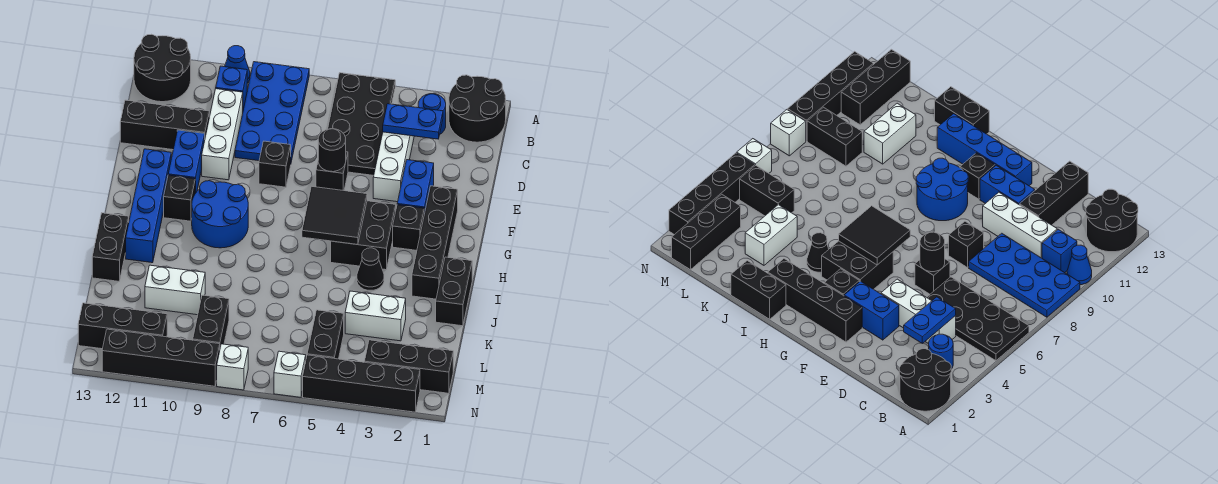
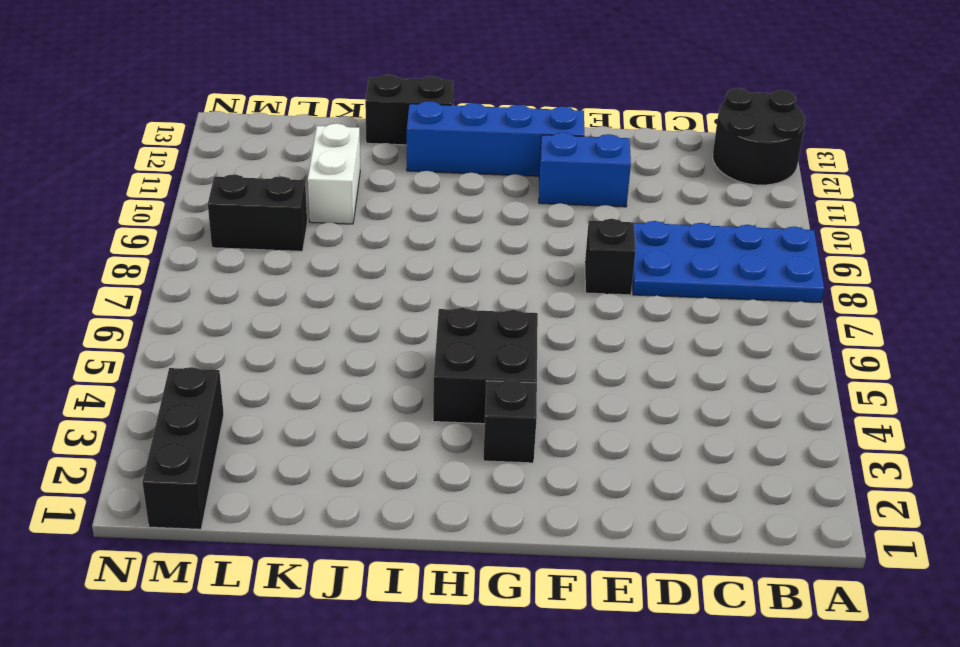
none -> black 2x2 round brick [449,75,506,142]
none -> black 2x4 plate [328,73,395,175]
none -> blue 1x1 cone [225,46,250,83]
none -> blue 1x1 round brick [418,94,446,134]

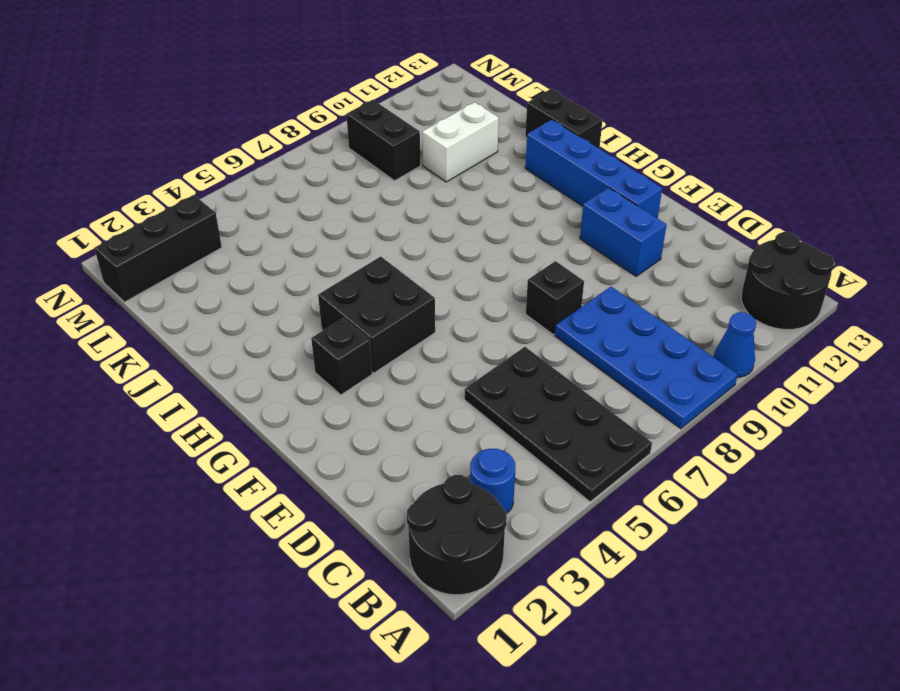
none -> blue 1x1 brick [216,66,247,110]
none -> white 1x3 brick [373,132,414,202]
none -> white 1x3 brick [202,89,243,180]
none -> black 1x3 brick [120,100,209,150]

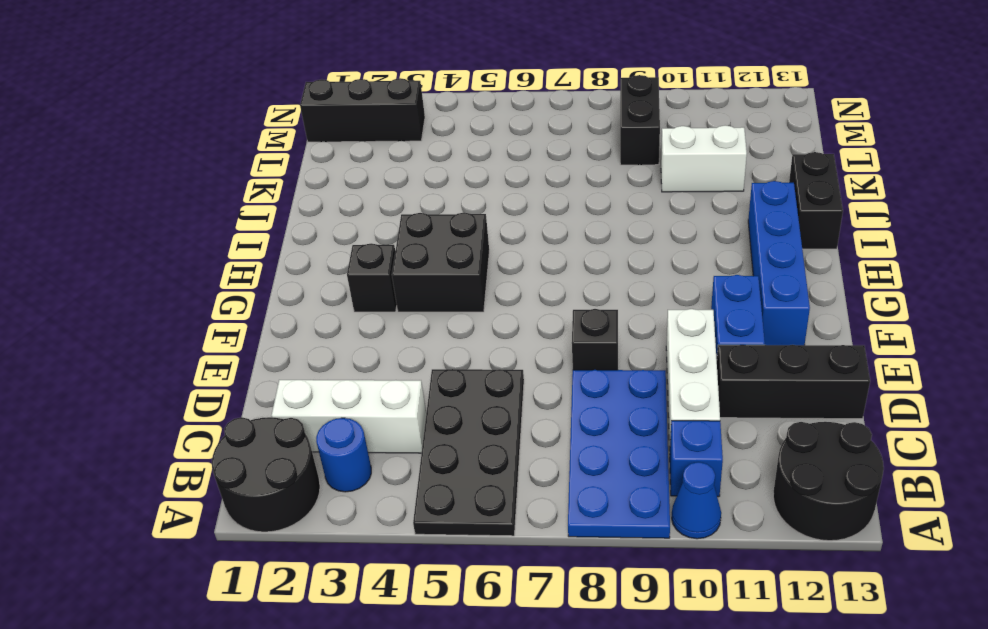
white 1x3 brick [271,380,426,453] -> white 1x3 brick turned to [373,132,414,202]
none -> blue 1x2 brick [397,160,434,214]
none -> black 1x1 brick [316,152,348,191]
none -> black 1x4 brick [412,186,458,299]
none -> blue 2x2 round brick [192,181,248,248]

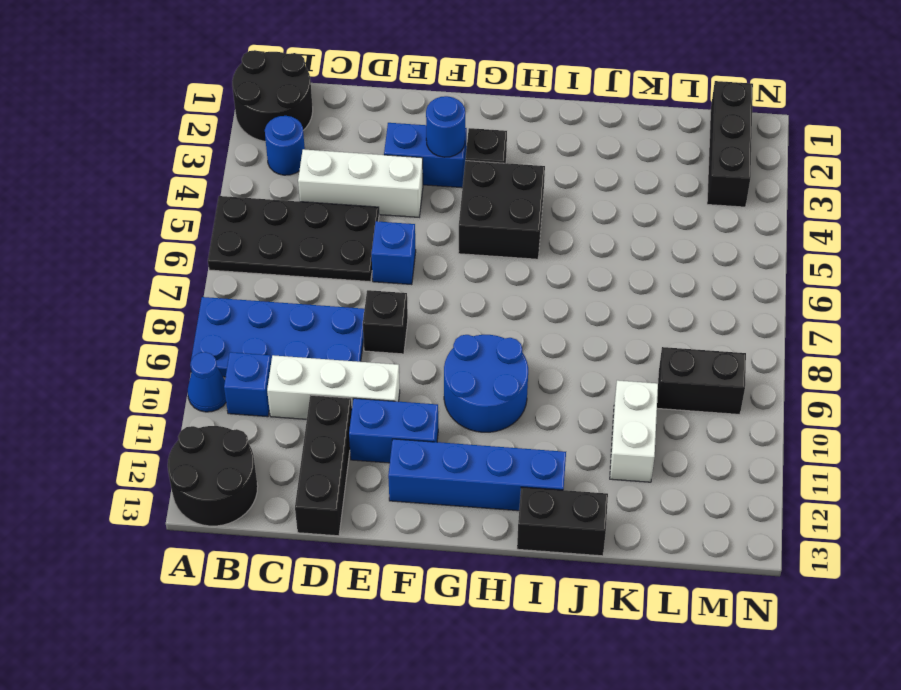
blue 1x1 brick [371,221,416,285] -> black 1x1 brick [316,152,348,191]
blue 1x1 round brick [426,96,465,157] -> none
none -> black 1x4 brick [412,186,458,299]
none -> black 1x1 brick [164,175,195,221]
none -> black 1x2 brick [436,257,472,326]
none -> black 1x1 cone [357,248,384,290]

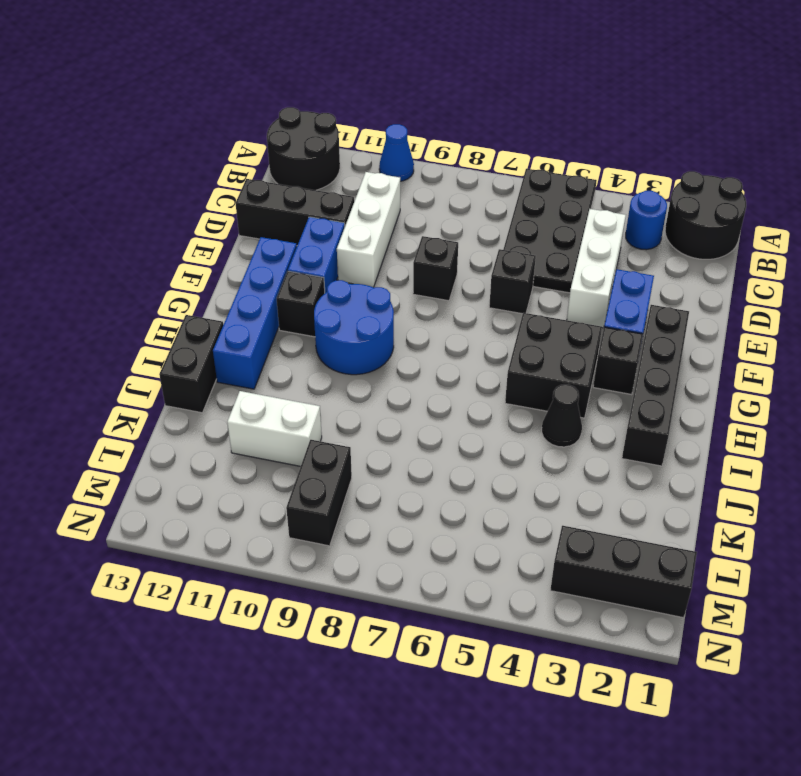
none -> blue 2x4 plate [235,62,309,162]
none -> blue 1x1 brick [216,66,247,110]
none -> black 1x2 brick [436,257,472,326]
none -> white 1x2 brick [345,291,406,341]

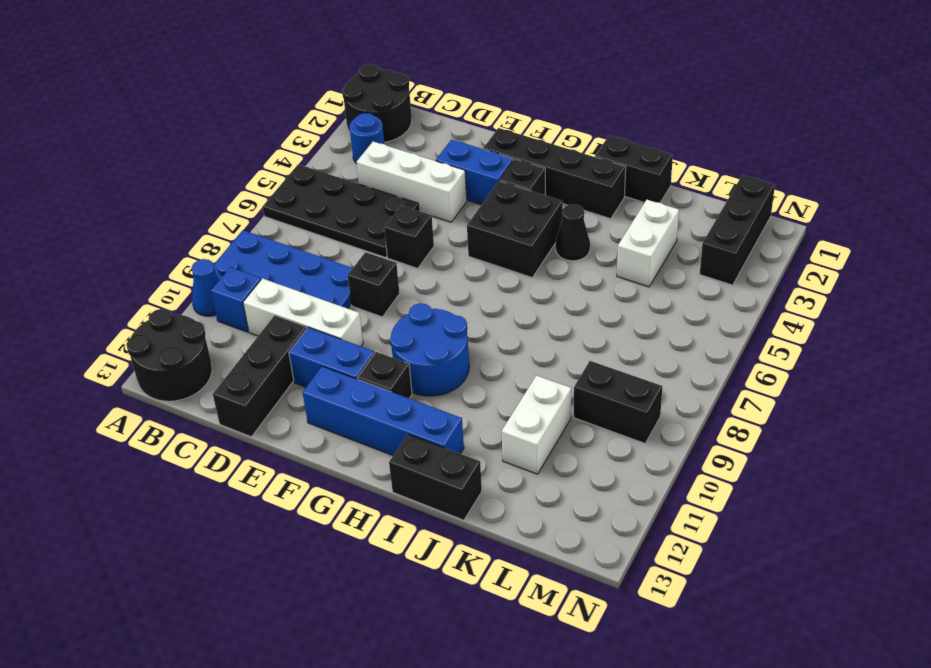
none -> black 1x2 brick [307,310,344,359]
none -> black 1x3 brick [78,303,167,349]
none -> black 1x4 brick [303,355,420,412]
none -> white 1x1 brick [274,351,306,397]

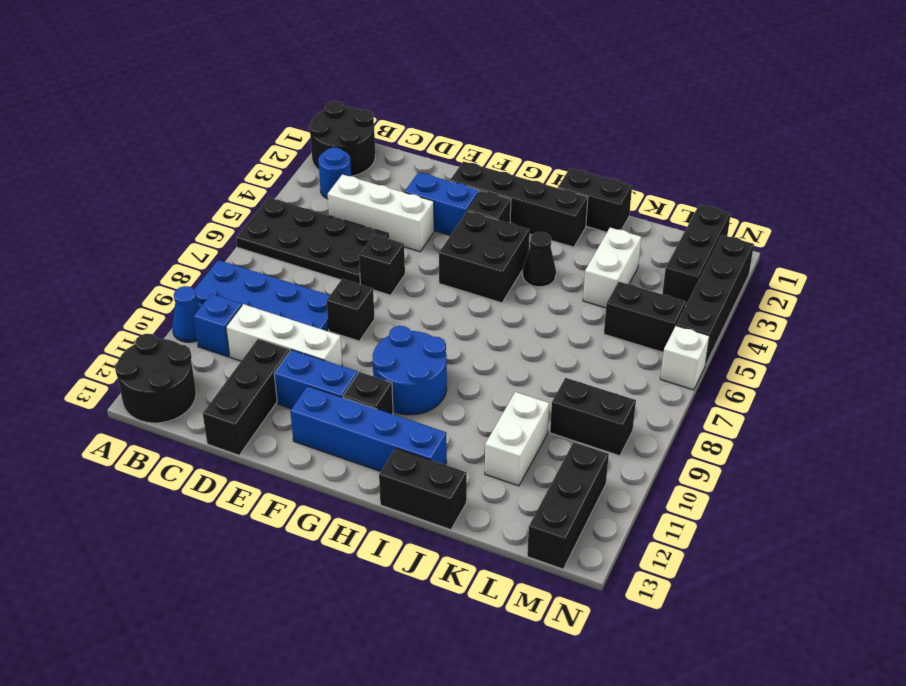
none -> white 1x1 brick [217,344,248,390]
none -> black 1x4 brick [102,329,220,386]
none -> blue 1x2 plate [383,104,443,139]
none -> black 1x1 round brick [318,129,346,172]

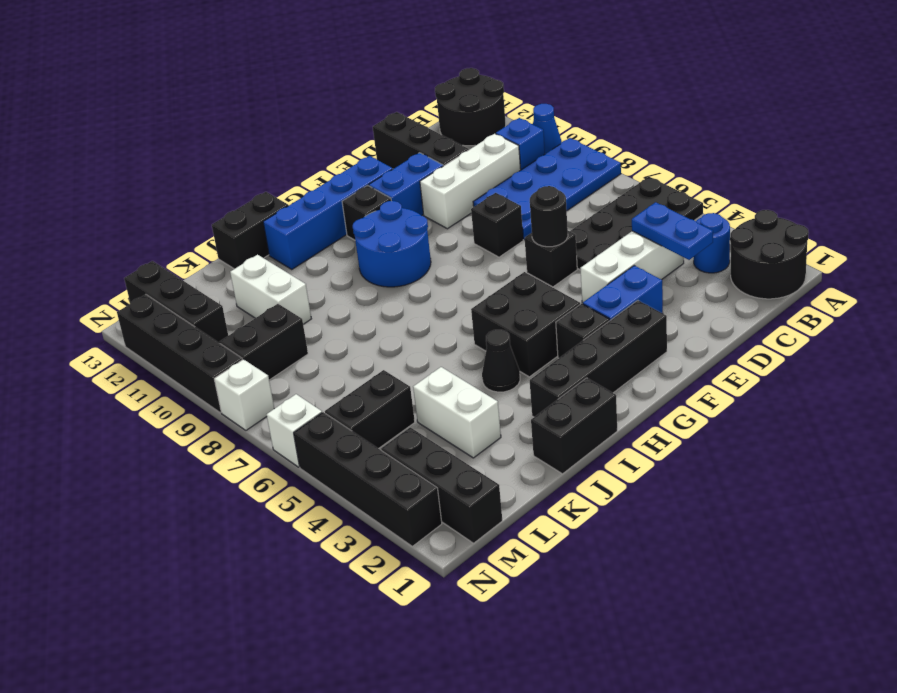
none -> black 2x2 tile [302,186,367,245]

